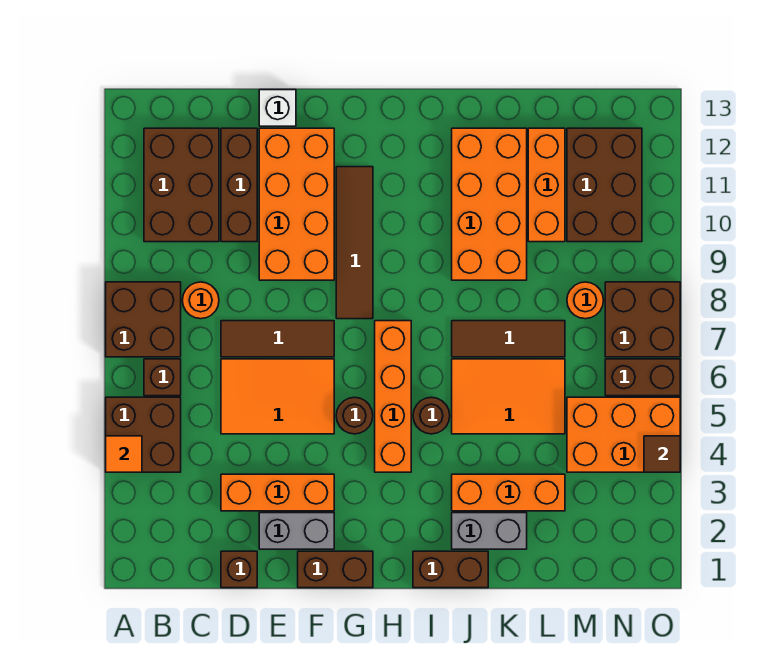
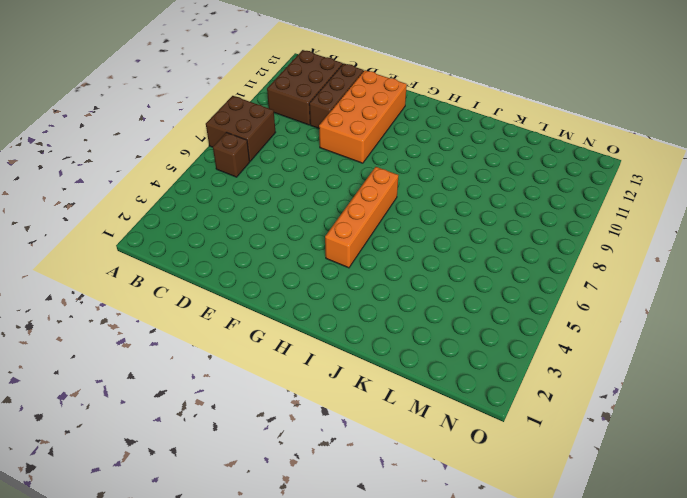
none -> brown 2x2 brick [106,397,181,472]
none -> orange 1x1 round brick [182,282,219,319]
none -> brown 1x1 brick [221,551,257,588]
none -> orange 1x3 brick [221,474,334,511]

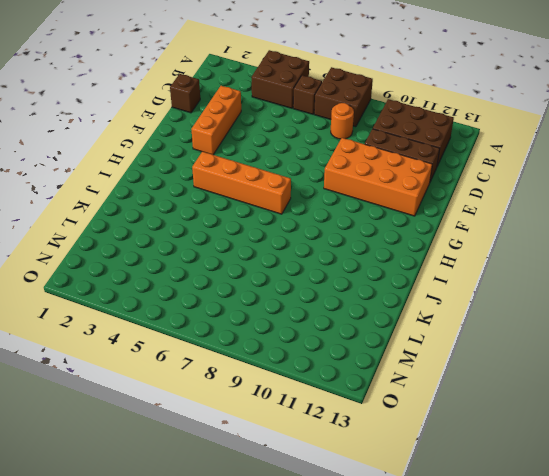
none -> orange 2x3 tile [221,359,334,434]
none -> brown 1x3 tile [221,321,334,357]
none -> grey 1x2 brick [259,513,334,549]
none -> white 1x1 brick [259,90,296,126]

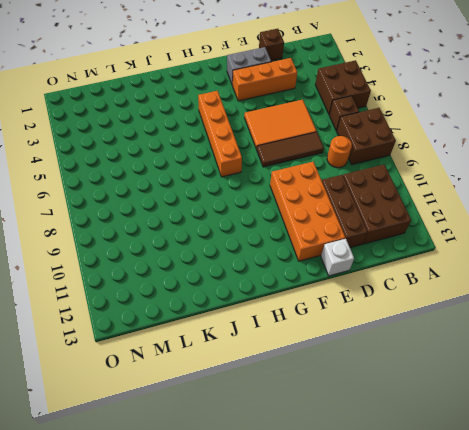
none -> brown 1x2 brick [298,551,373,588]
none -> brown 1x1 round brick [336,397,373,434]
none -> brown 1x4 tile [336,167,373,319]
none -> brown 1x2 brick [413,551,488,588]

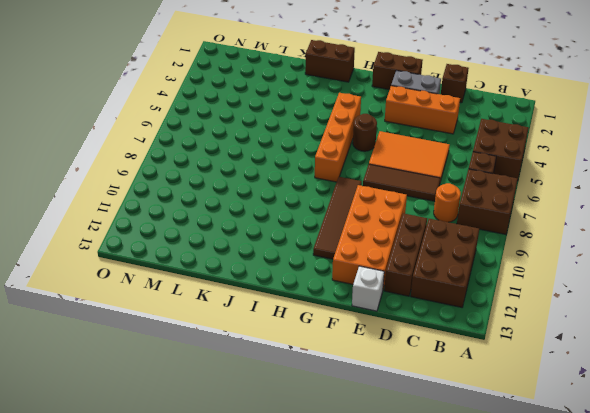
none -> brown 1x1 round brick [413,397,450,434]
none -> grey 1x2 brick [452,513,527,549]
none -> orange 1x3 brick [452,474,565,511]
none -> orange 2x3 tile [452,359,565,434]

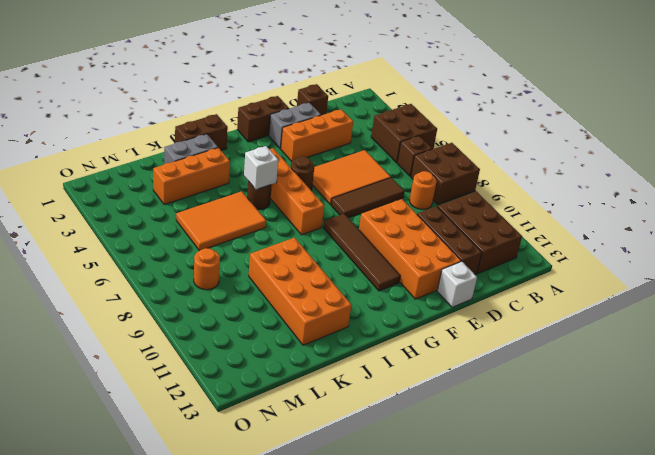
white 1x1 brick [244,146,278,189] -> none
none -> brown 1x3 tile [452,321,565,357]
none -> orange 1x3 brick [528,128,565,242]
none -> orange 2x3 brick [567,397,680,472]
none -> brown 2x3 brick [567,128,642,242]

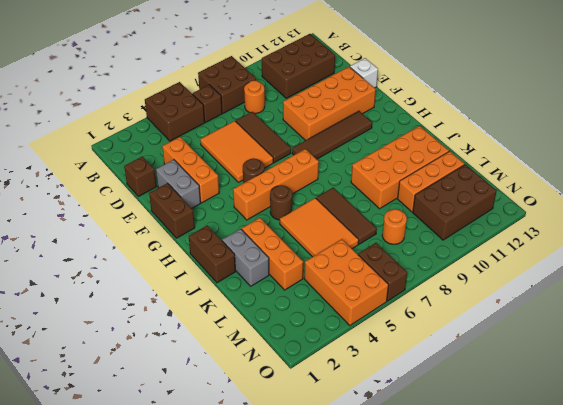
none -> brown 1x3 brick [221,128,257,242]
none -> brown 2x2 brick [605,282,680,357]
none -> orange 1x1 tile [106,436,142,472]
none -> brown 1x1 tile [644,436,680,472]

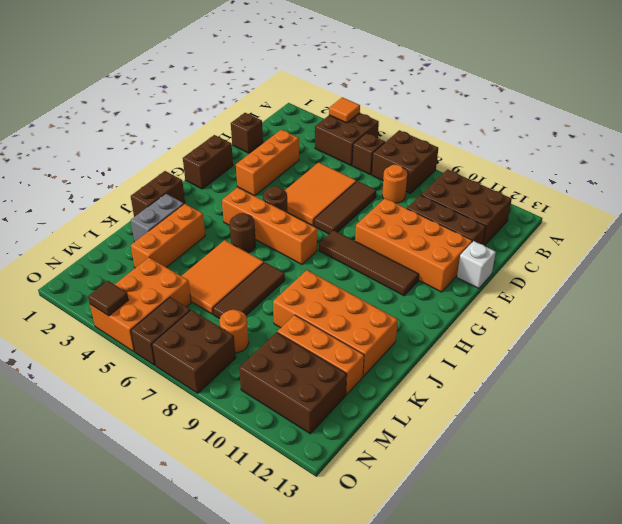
none -> grey 1x2 brick [259,513,334,549]

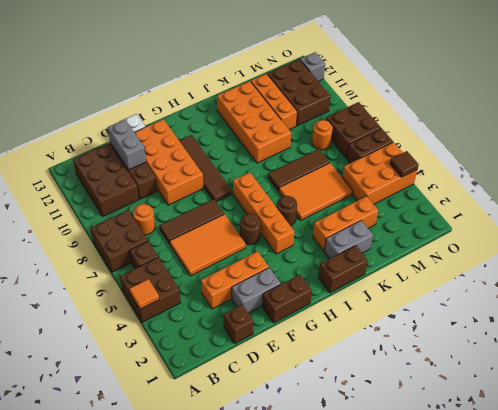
grey 1x2 brick [108,120,146,170] -> none
grey 1x1 brick [300,52,325,81] -> none

